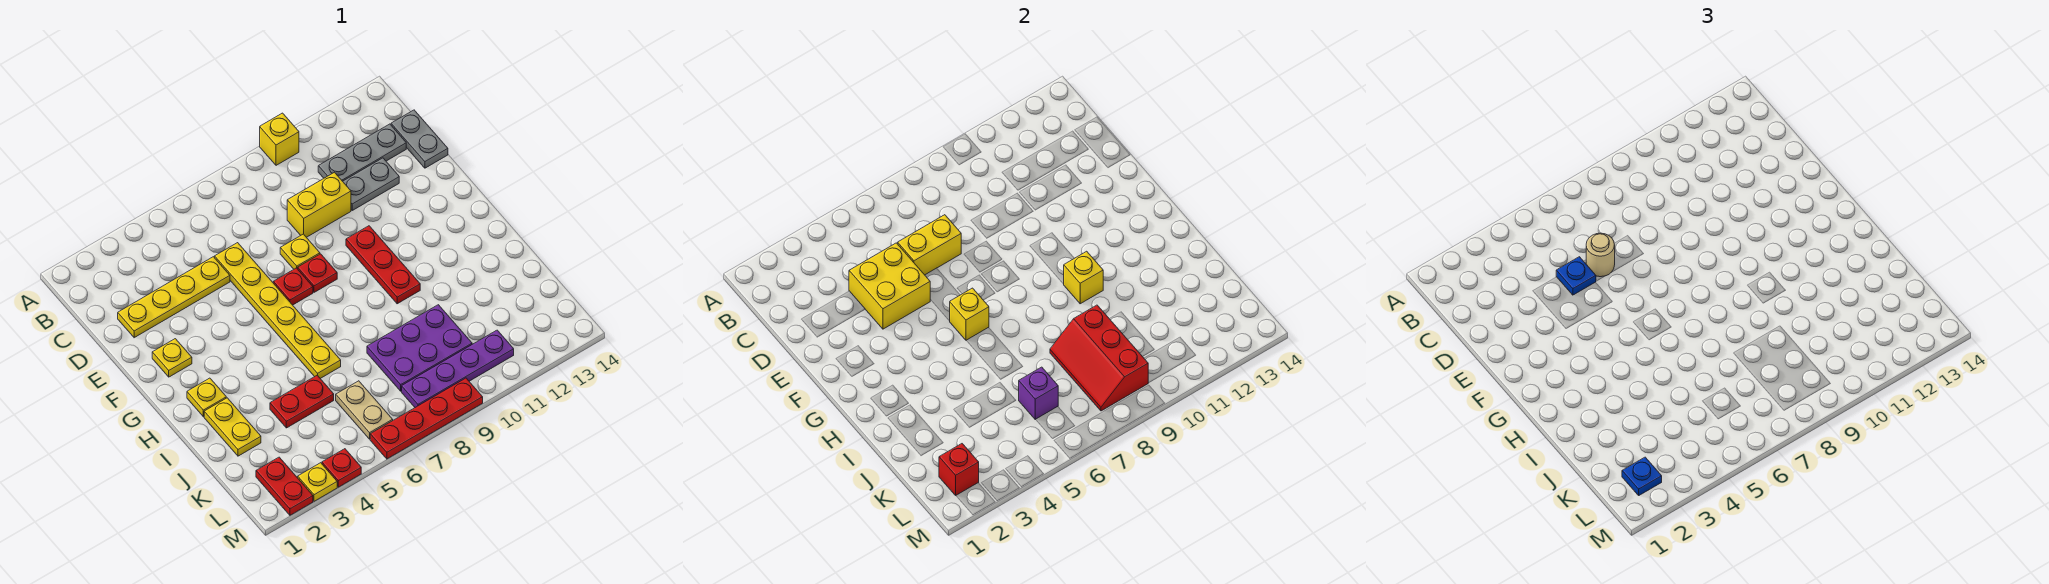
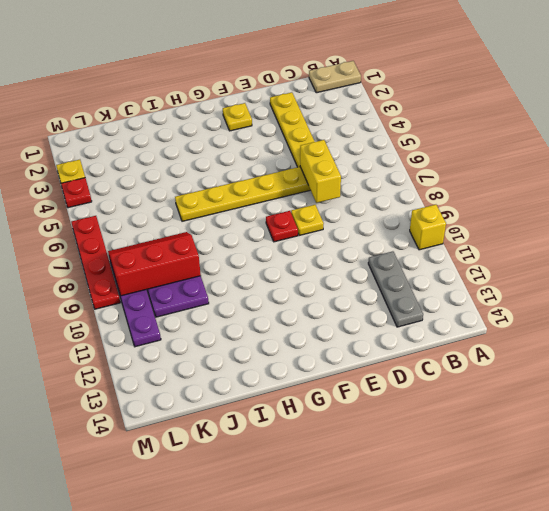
tan 1x2 plate [309,61,361,93] -> tan 1x2 plate moved to [336,381,393,439]
none -> grey 1x2 plate [391,110,448,168]
none -> yellow 1x2 brick [287,172,351,237]
none -> grey 1x2 plate [343,158,399,210]
none -> red 1x1 plate [273,268,313,305]

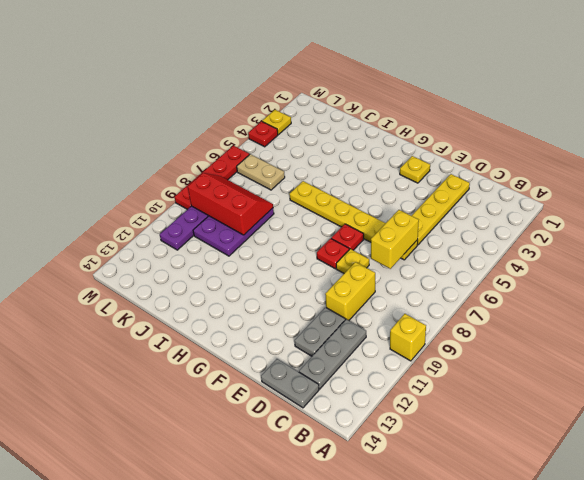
none -> red 1x3 plate [346,226,420,304]
none -> yellow 1x1 plate [187,378,226,417]
none -> yellow 1x2 plate [204,398,261,456]
none -> red 1x2 plate [270,375,334,428]

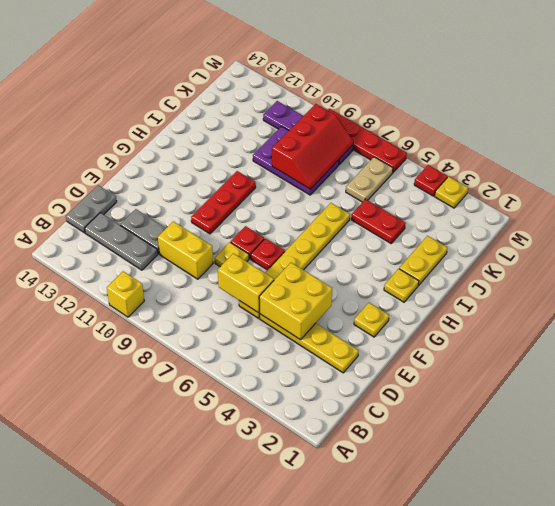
none -> red 1x2 plate [256,457,313,515]
none -> yellow 1x1 brick [950,288,989,341]
none -> yellow 1x1 brick [1064,251,1103,304]
none -> purple 1x1 brick [1019,367,1058,420]

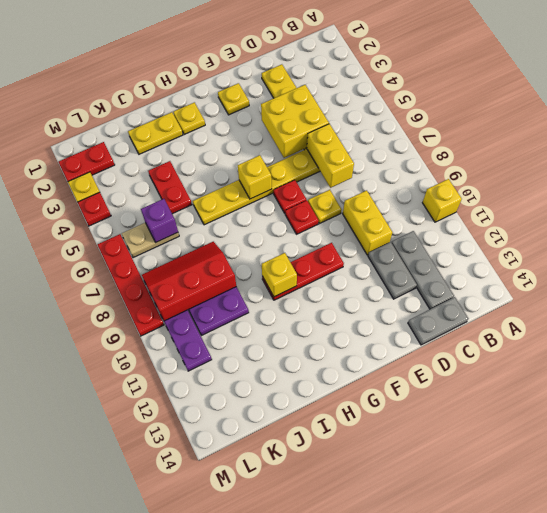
none -> red 1x1 brick [939,444,979,495]
none -> blue 1x1 plate [1556,257,1596,295]
none -> tan 1x1 round brick [1586,233,1615,277]
none -> blue 1x1 plate [1622,457,1662,495]

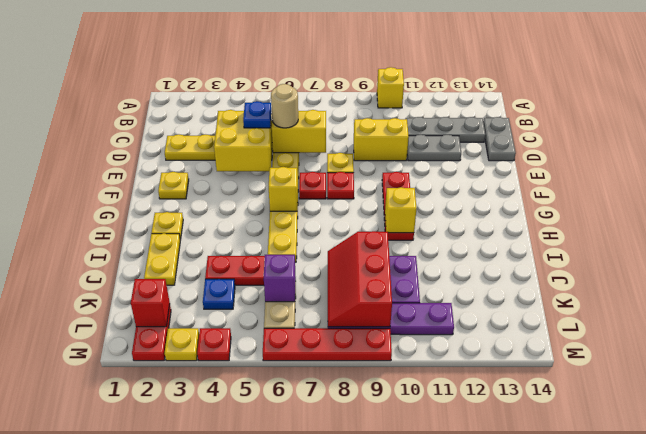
blue 1x1 plate [203,279,235,309] -> blue 1x1 plate moved to [1622,457,1662,495]

